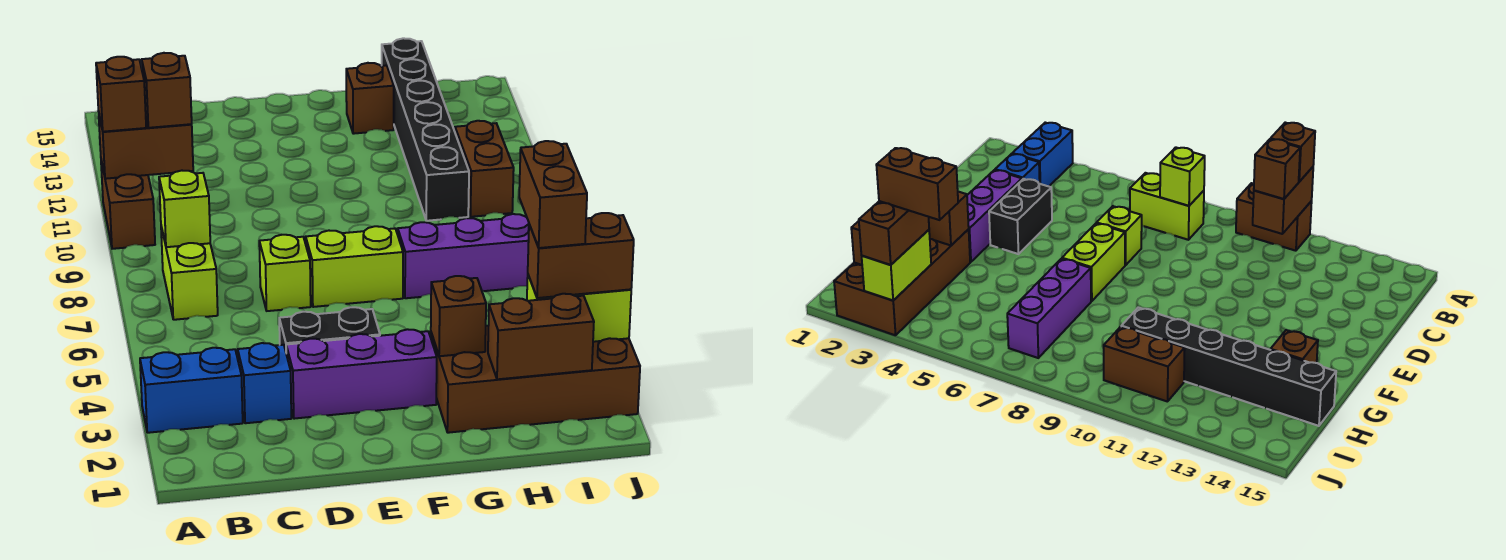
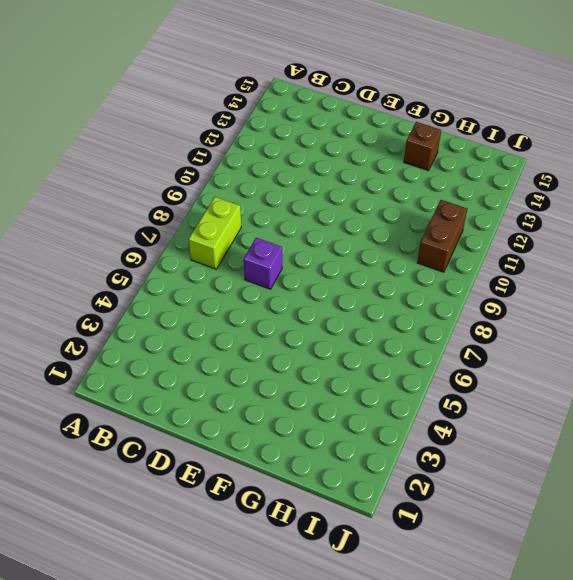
purple 1x1 brick [244,238,282,289] -> lime 1x1 brick [259,235,311,311]
none -> blue 1x2 brick [140,348,243,433]
none -> brown 1x2 brick [101,161,155,249]
none -> blue 1x1 brick [238,343,291,423]

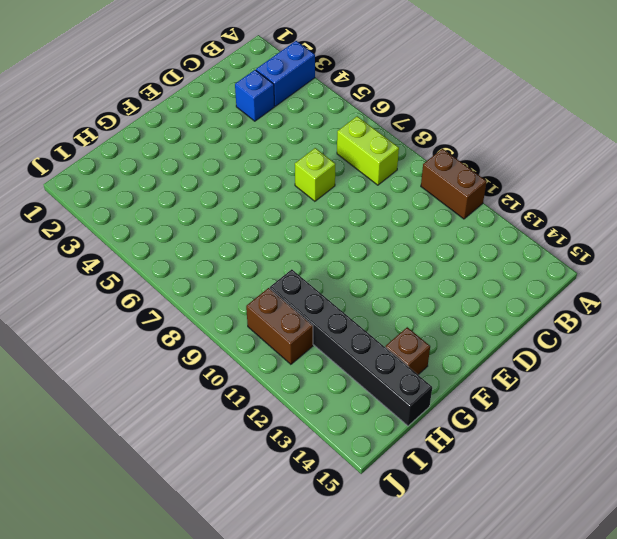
none -> purple 1x3 brick [286,329,437,419]
none -> black 1x2 brick [279,307,380,351]
none -> lime 1x2 brick [306,226,403,307]

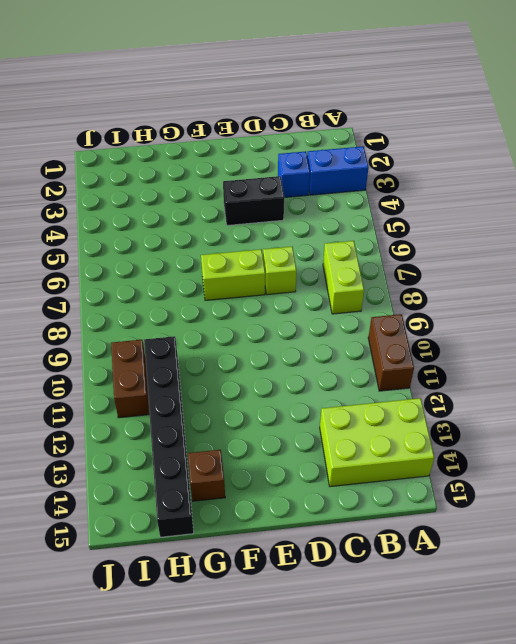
lime 2x3 brick [320,398,434,487] -> none
none -> purple 1x3 brick [286,329,437,419]
none -> brown 2x4 brick [431,326,640,433]
none -> purple 1x3 brick [398,214,529,298]

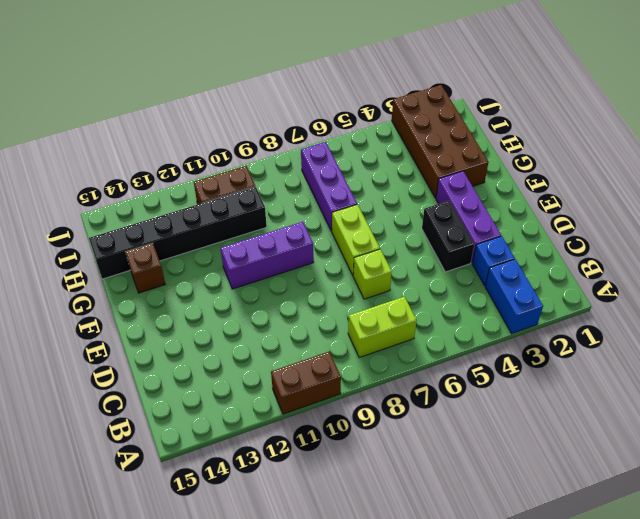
purple 1x3 brick [221,222,314,289] -> none
none -> brown 1x2 brick [99,116,193,179]
none -> lime 1x1 brick [159,171,210,247]
none -> brown 1x1 brick [431,276,486,356]

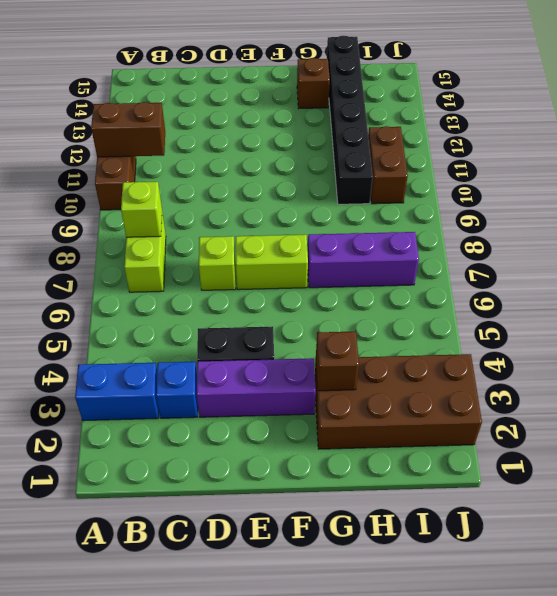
none -> brown 1x2 brick [488,294,594,379]
none -> lime 1x2 brick [527,275,631,342]
none -> brown 1x1 brick [96,57,146,132]

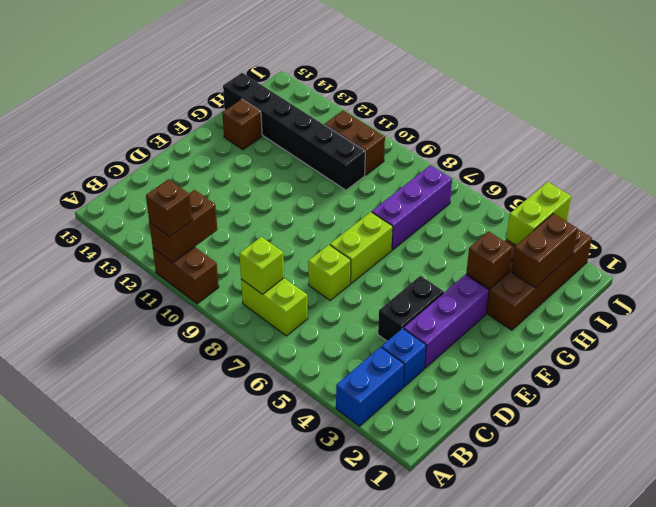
none -> brown 1x1 brick [142,53,192,128]
none -> brown 1x2 brick [528,213,634,298]
none -> brown 1x2 brick [519,141,587,248]

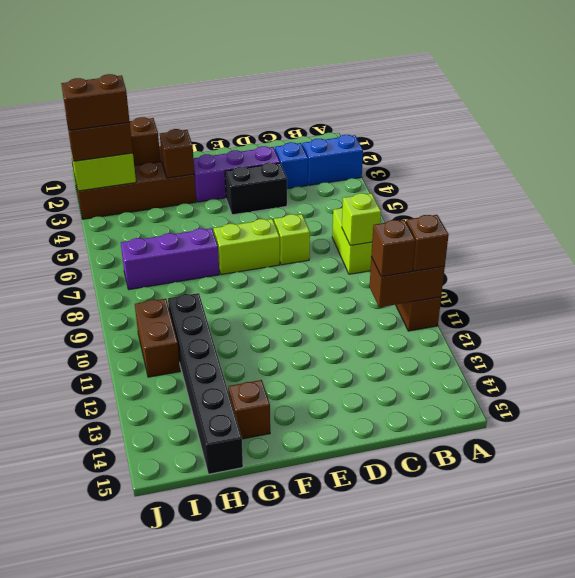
brown 1x2 brick [61,74,130,130] -> brown 1x2 brick turned to [519,141,587,248]

